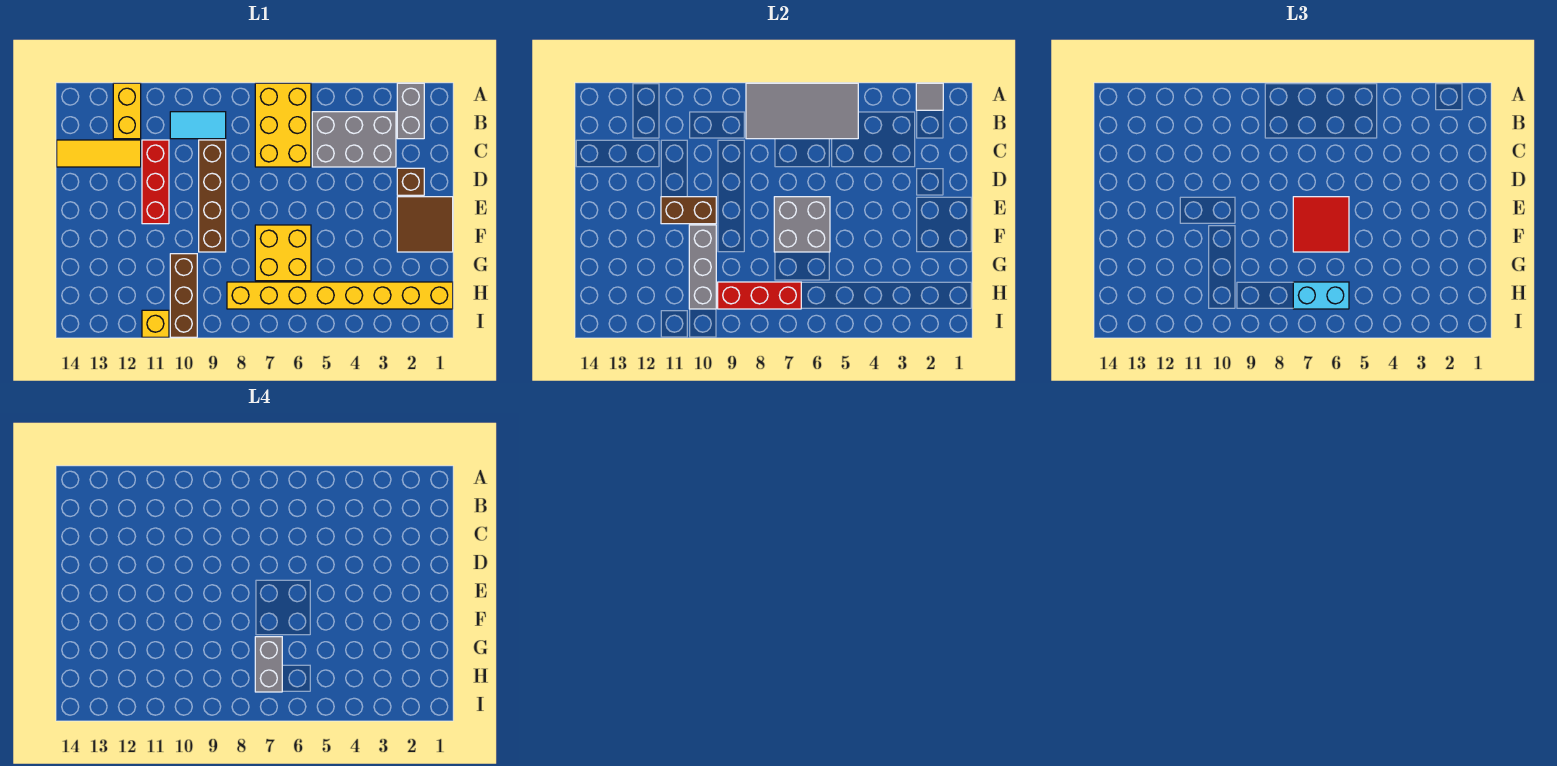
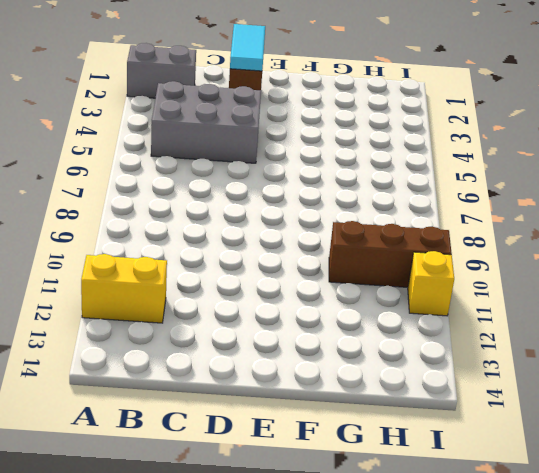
grey 2x3 brick [151,81,261,163] -> grey 2x3 brick turned to [312,112,396,167]
cyan 1x2 tile [230,24,265,71] -> cyan 1x2 tile moved to [170,112,226,139]
none -> yellow 2x3 brick [255,83,311,167]
none -> brown 1x4 brick [199,140,226,252]
none -> red 1x3 brick [142,140,169,224]

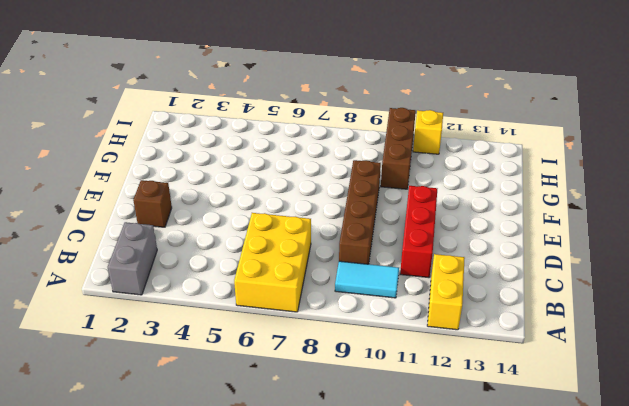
none -> grey 2x3 brick [312,112,396,167]
none -> yellow 1x3 tile [57,140,141,167]
none -> brown 2x2 tile [397,197,453,252]

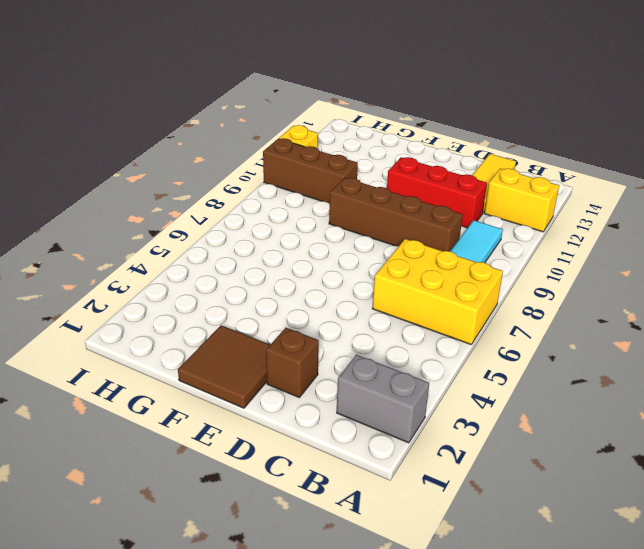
none -> grey 2x3 brick [312,112,396,167]
none -> yellow 2x2 brick [255,225,311,281]
none -> yellow 1x8 brick [227,282,453,309]

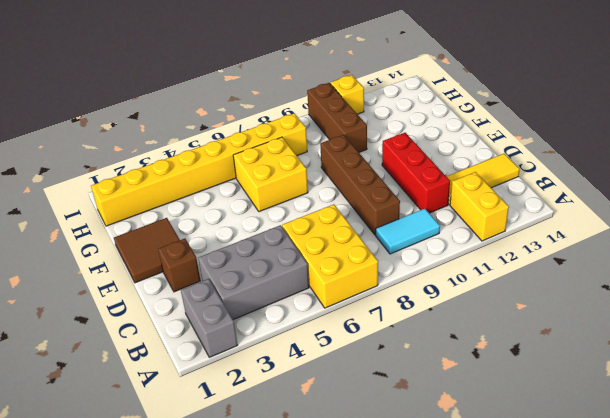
none -> grey 1x1 tile [916,83,943,110]
none -> grey 2x4 tile [746,83,858,139]
none -> grey 2x2 brick [774,197,830,252]

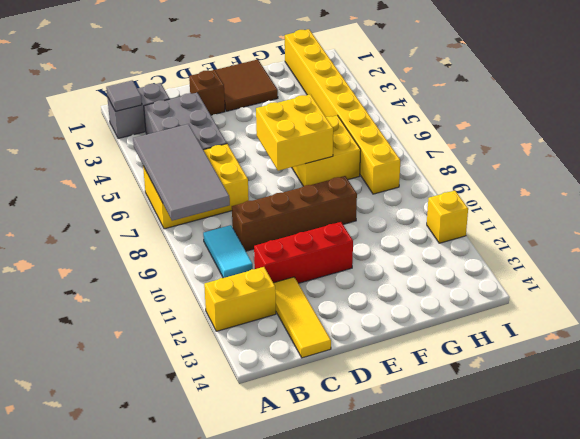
yellow 2x2 brick [256,94,333,171] -> grey 2x2 brick [774,197,830,252]
none -> brown 1x3 brick [170,254,197,337]
none -> brown 1x2 brick [661,197,716,224]
none -> grey 1x3 brick [689,225,716,309]

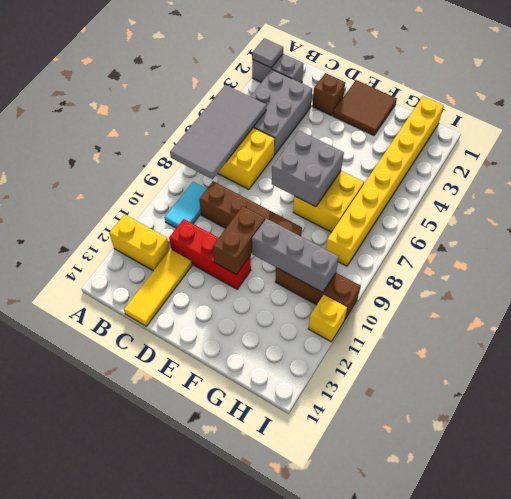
none -> red 1x3 brick [718,282,801,309]
none -> red 2x2 tile [1293,197,1349,252]
none -> cyan 1x2 brick [1293,282,1349,309]

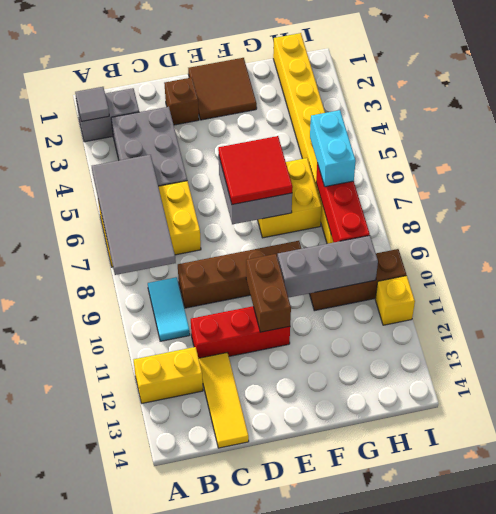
none -> grey 1x2 brick [255,637,282,692]

